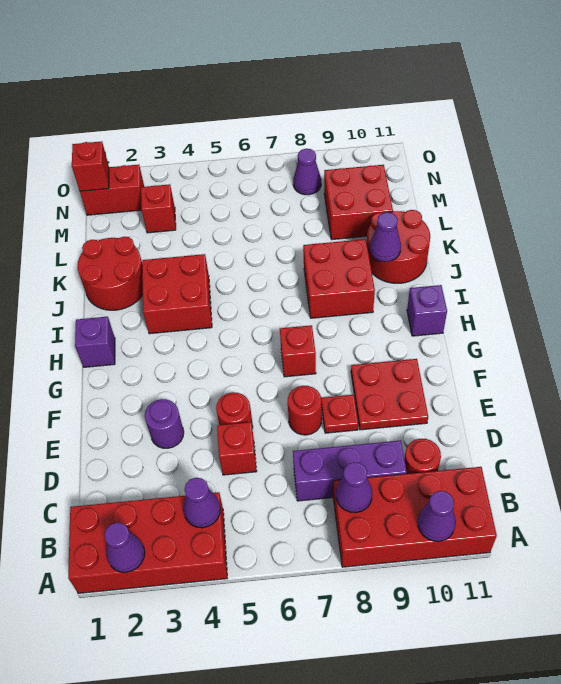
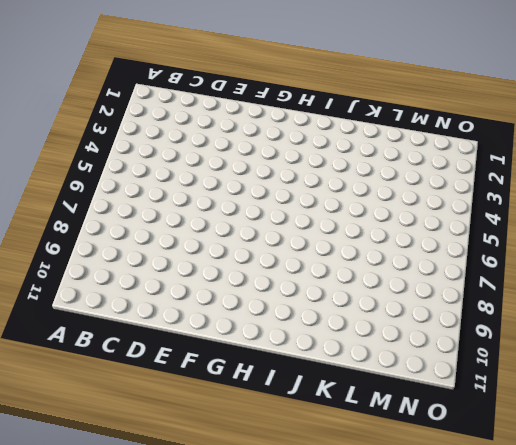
none -> red 2x4 brick [68,492,227,593]
none -> red 2x4 brick [333,467,497,567]
none -> purple 1x3 brick [293,440,407,501]

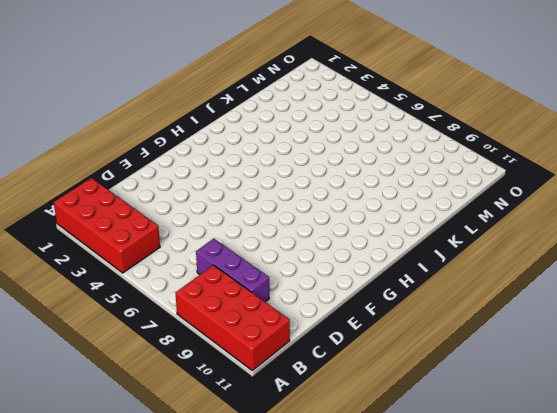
none -> red 1x1 round brick [404,439,441,474]
none -> red 1x1 brick [217,422,257,475]
none -> purple 1x1 round brick [145,399,184,448]

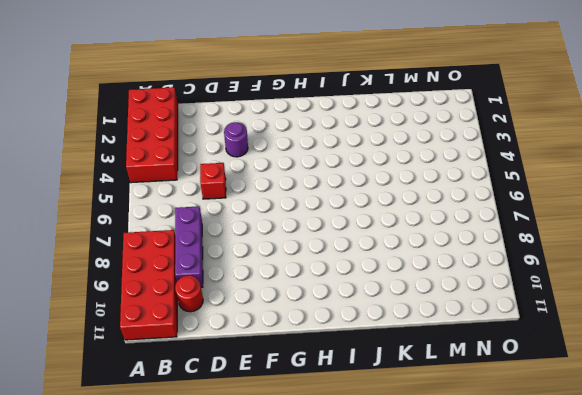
none -> red 1x1 round brick [216,392,253,428]
none -> red 1x1 round brick [288,386,322,435]
none -> red 1x1 plate [321,395,358,433]

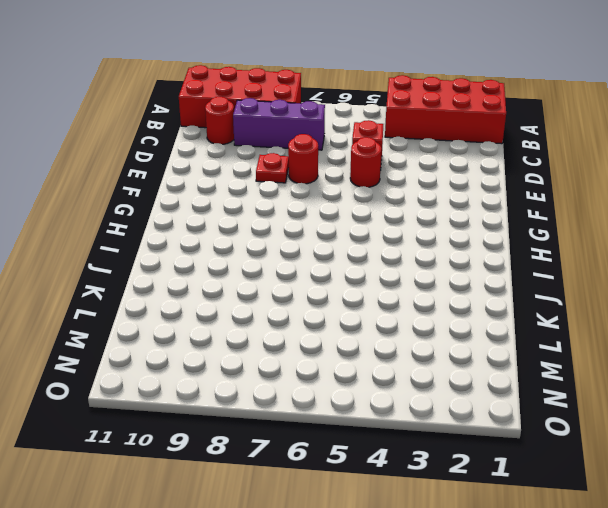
none -> purple 1x1 round brick [145,399,184,448]
none -> red 2x2 plate [351,359,428,430]
none -> red 1x1 brick [280,325,316,377]

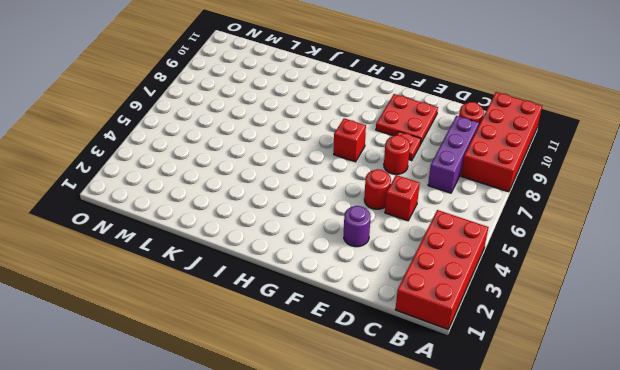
none -> purple 1x1 brick [75,317,115,367]
none -> purple 1x1 brick [407,285,447,336]
none -> red 2x2 brick [142,254,212,334]

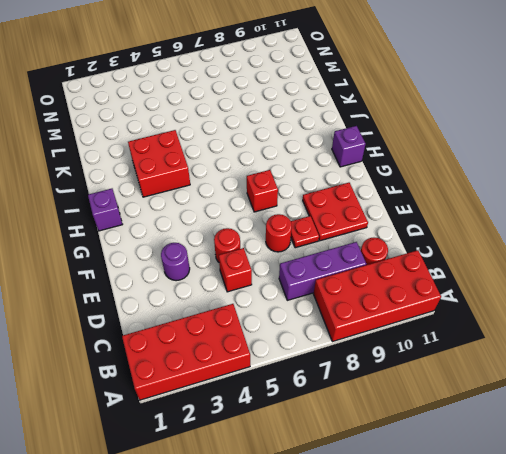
none -> red 2x2 brick [303,239,375,318]
none -> red 2x2 round brick [78,237,143,310]
none -> red 2x2 round brick [367,210,430,283]

